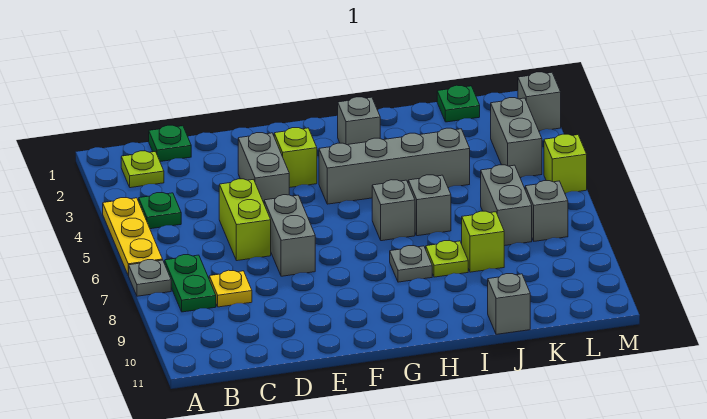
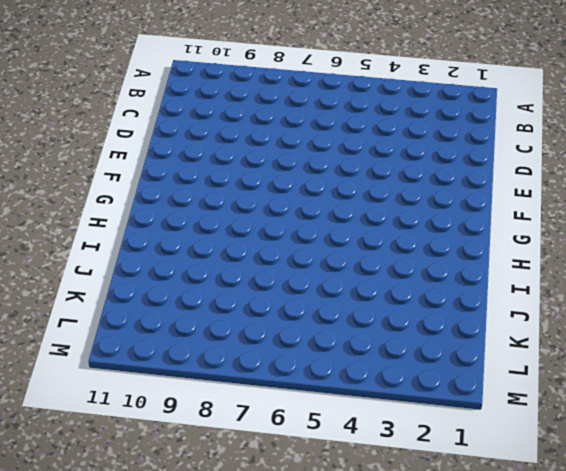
none -> yellow 1x3 plate [103,198,163,275]
none -> grey 1x1 plate [128,260,171,296]
none -> lime 1x1 plate [121,151,164,188]

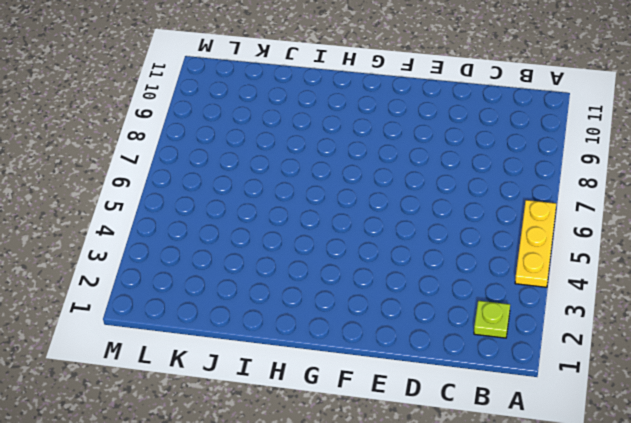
none -> grey 1x1 plate [128,260,171,296]
none -> green 1x1 plate [139,193,181,229]
none -> green 1x2 plate [165,255,216,312]

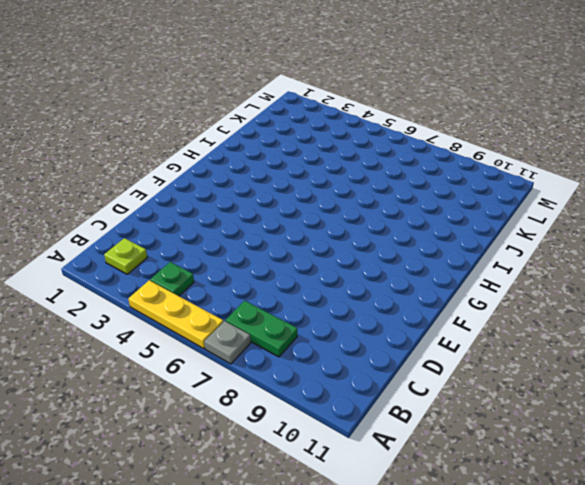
none -> green 1x1 plate [149,125,191,162]
none -> yellow 1x1 plate [209,270,252,307]
none -> lime 1x2 brick [219,179,271,261]

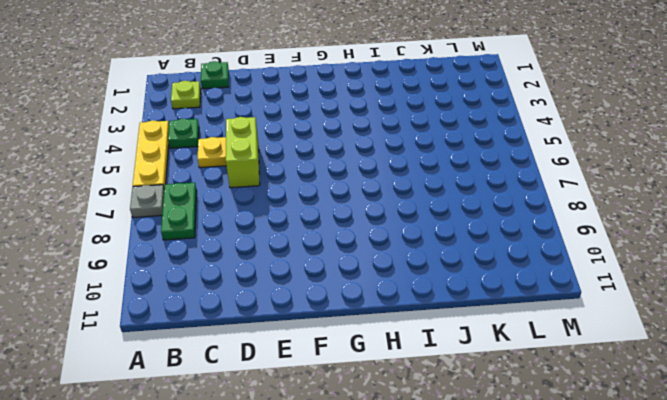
yellow 1x1 plate [198,137,226,168] -> yellow 1x1 plate moved to [209,270,252,307]
none -> grey 1x2 brick [238,133,289,203]
none -> grey 1x2 brick [264,195,315,276]
none -> lime 1x1 brick [274,128,317,188]

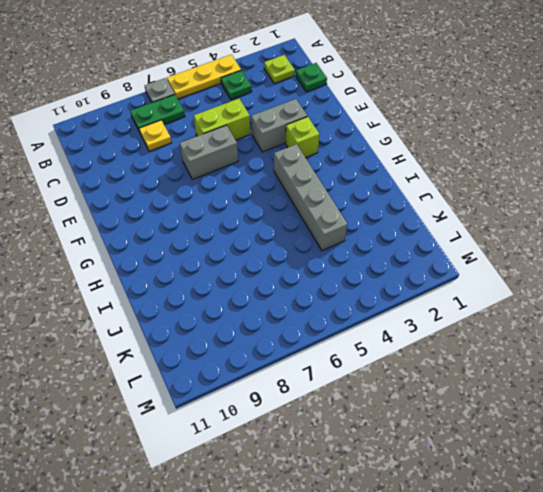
none -> grey 1x1 brick [338,97,380,145]
none -> grey 1x1 brick [372,180,415,241]
none -> grey 1x1 plate [390,246,432,282]

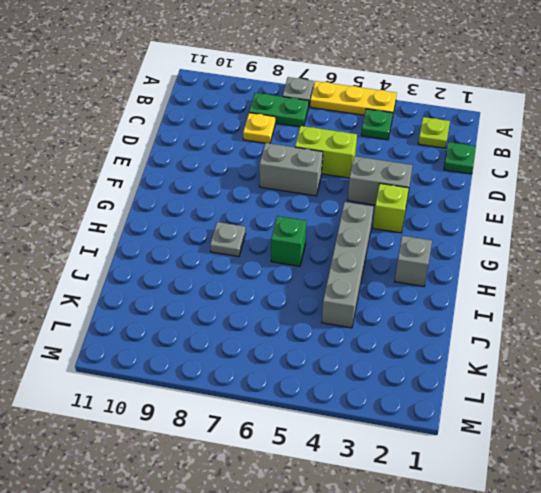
green 1x1 brick [271,216,306,266] -> grey 1x1 brick [372,180,415,241]
none -> grey 1x1 brick [408,175,451,236]
none -> lime 1x1 plate [426,241,468,277]
none -> lime 1x1 brick [462,211,504,272]

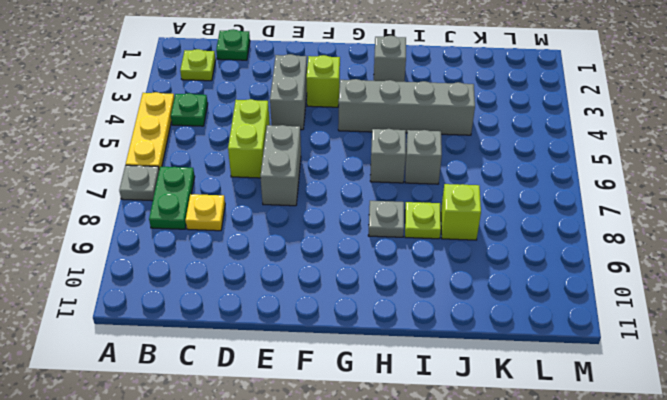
none -> grey 1x1 brick [488,274,530,334]
none -> green 1x1 plate [437,85,480,122]
none -> grey 1x2 brick [481,165,532,246]

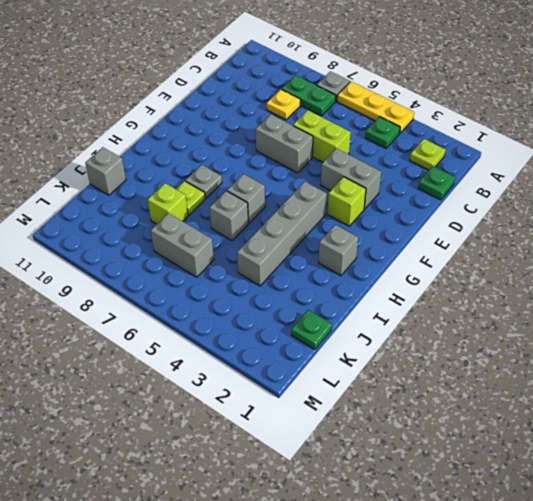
none -> grey 1x2 brick [491,98,542,178]
none -> grey 1x1 brick [525,181,568,241]
none -> grey 1x1 brick [518,72,561,131]

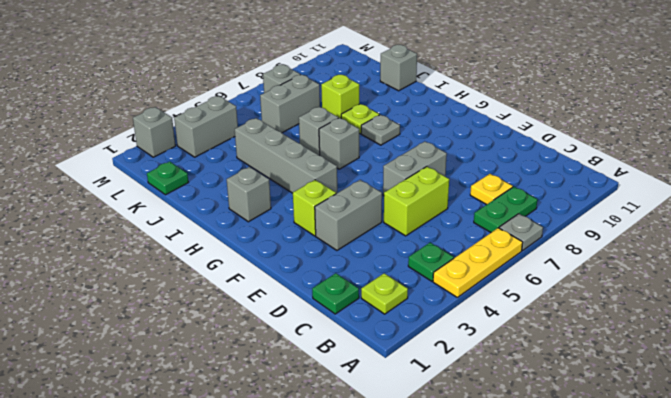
none -> lime 1x1 brick [544,134,587,193]

